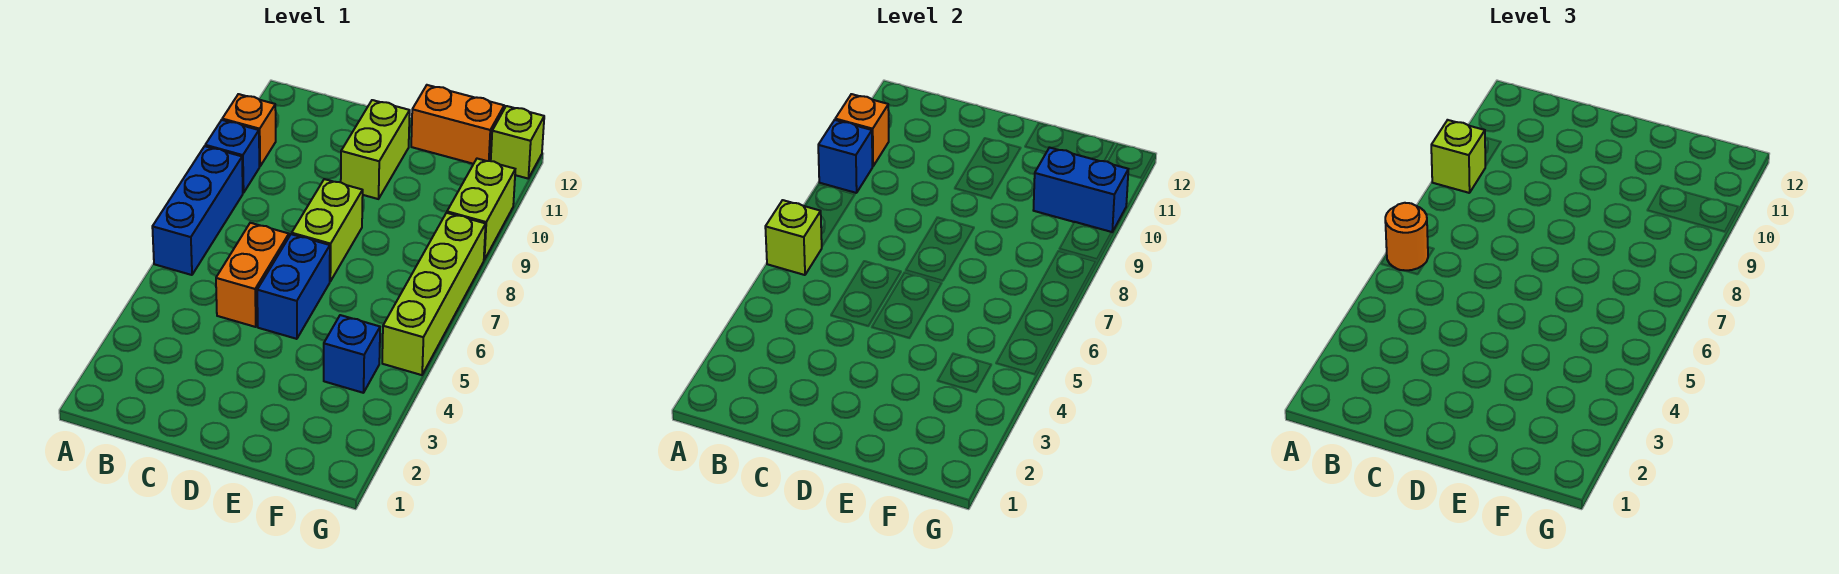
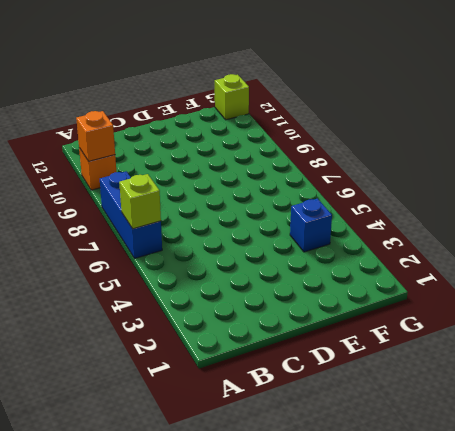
none -> blue 1x1 brick [205,120,259,193]
none -> orange 1x2 brick [216,223,289,327]
none -> blue 1x2 brick [257,234,330,339]

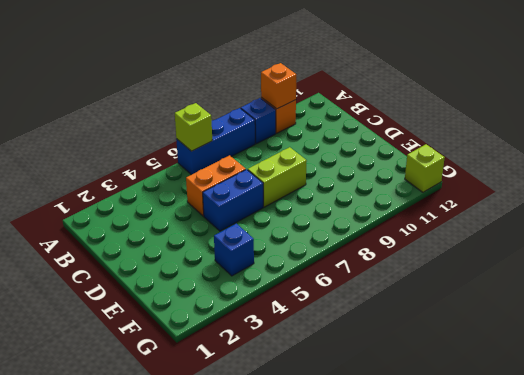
none -> lime 1x2 brick [341,100,410,199]
none -> orange 1x2 brick [411,85,504,164]
none -> lime 1x4 brick [382,213,486,375]

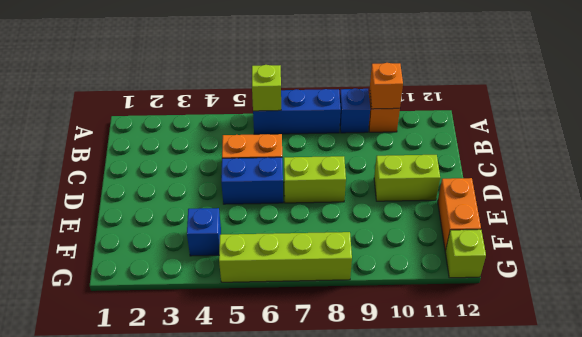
none -> lime 1x2 brick [447,159,515,260]
none -> blue 1x1 brick [818,120,872,193]
none -> blue 1x2 brick [1033,148,1128,232]

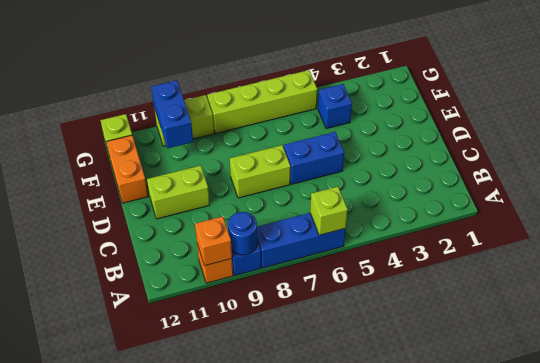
blue 1x1 round brick [228,212,257,255] -> blue 1x1 brick [818,120,872,193]
none -> orange 1x2 brick [216,223,289,327]
none -> orange 1x1 round brick [1385,203,1428,270]
none -> lime 1x1 brick [1431,120,1485,193]

